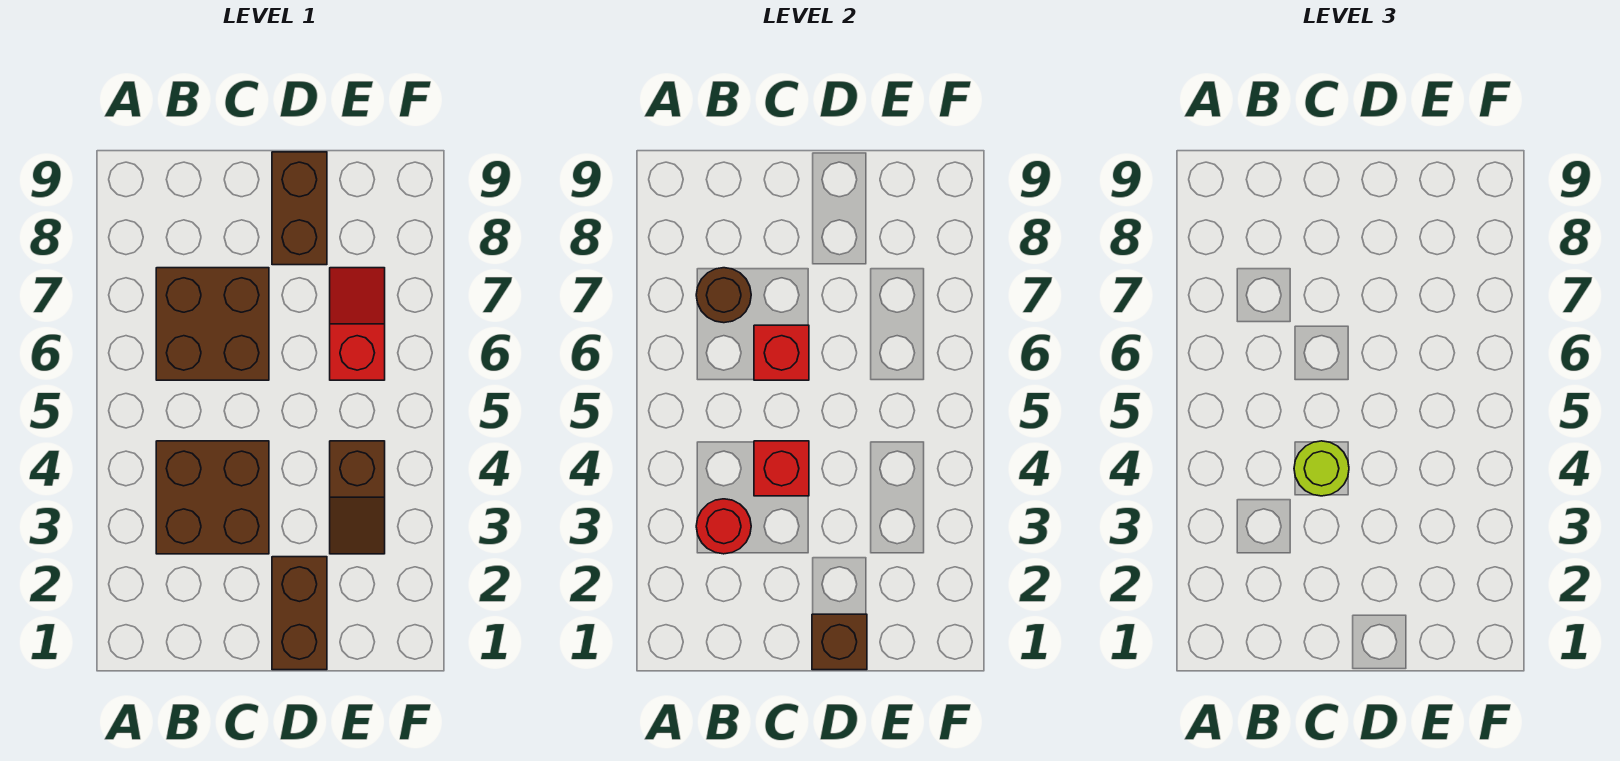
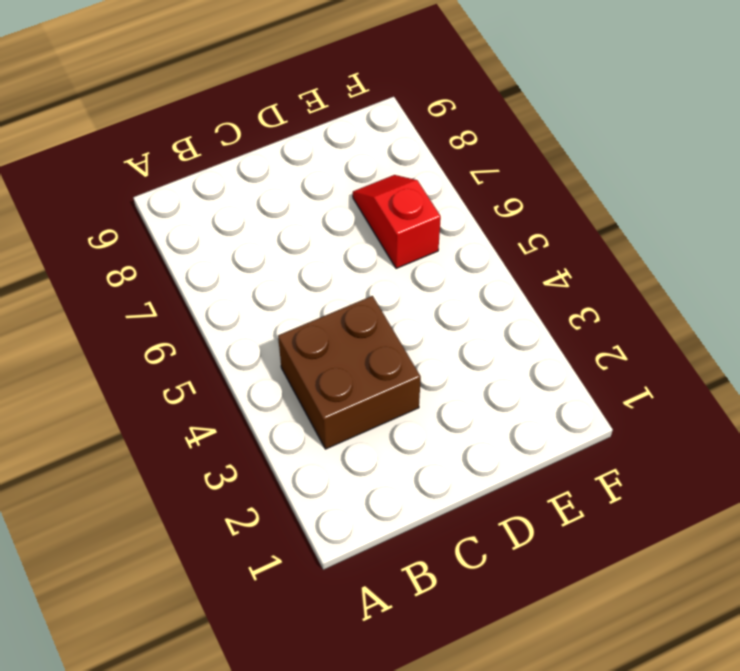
none -> brown 2x2 brick [156,268,269,380]
none -> brown 1x2 brick [272,557,327,670]
none -> brown 1x2 brick [272,152,327,265]

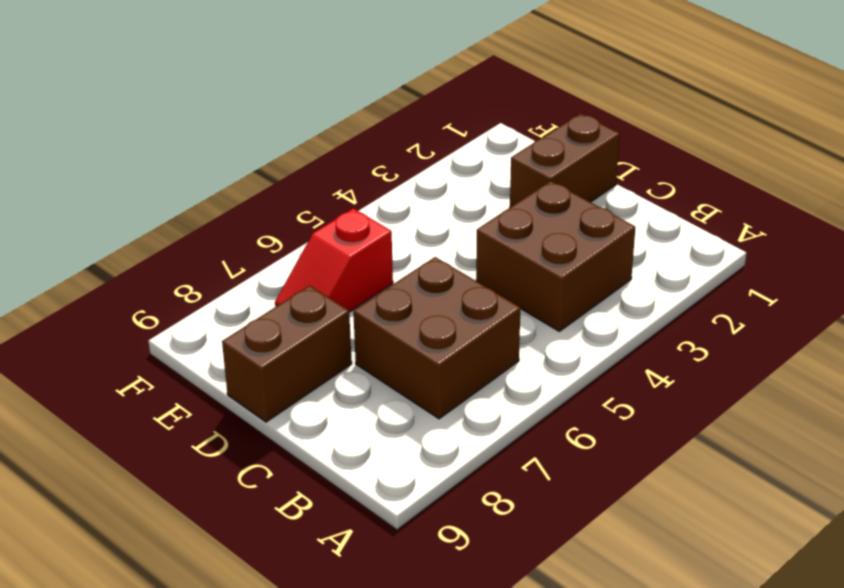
none -> brown 1x2 slope [330,441,385,554]
none -> red 1x1 round brick [696,499,751,554]
none -> brown 1x1 round brick [696,268,751,323]

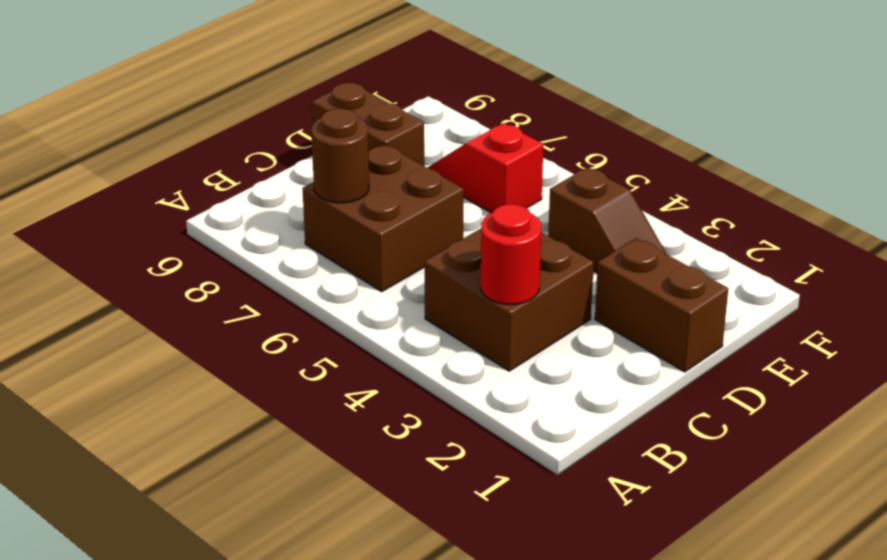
none -> red 1x1 brick [754,441,809,496]
none -> red 1x1 brick [754,325,809,380]
none -> brown 1x1 brick [812,614,867,670]

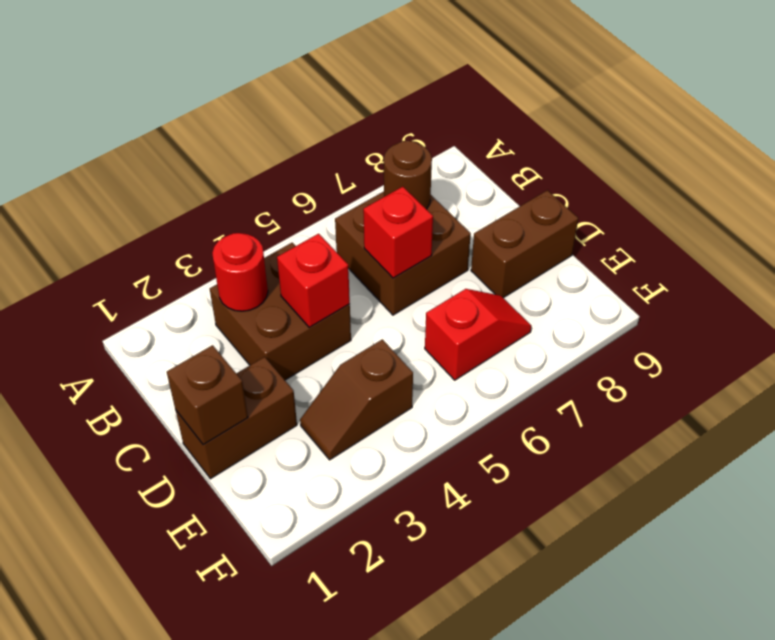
none -> lime 1x1 round brick [1294,441,1349,496]

